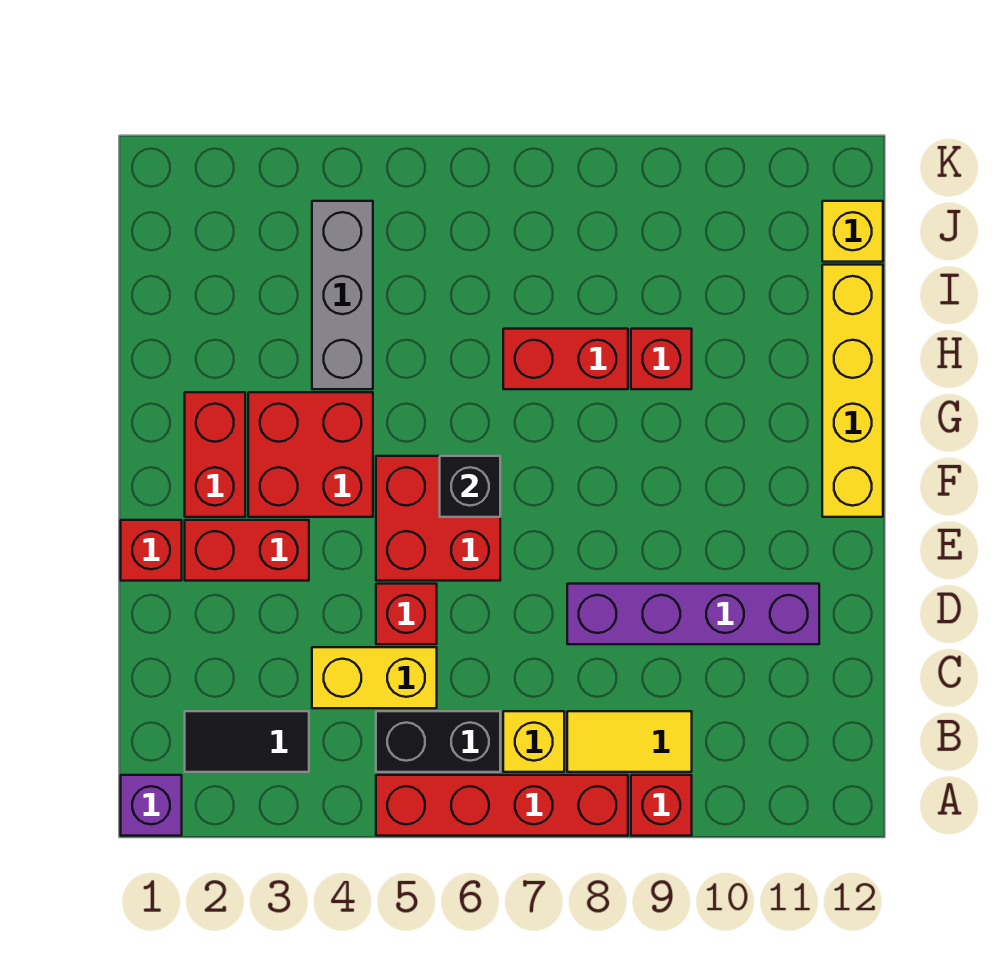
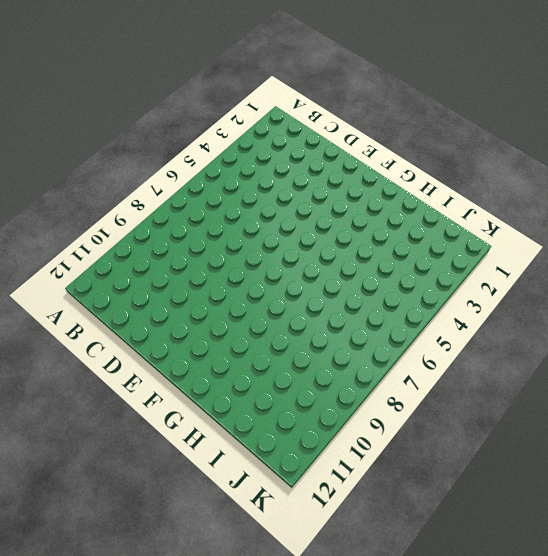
none -> purple 1x1 brick [121,775,182,836]
none -> red 1x4 brick [376,775,628,836]
none -> red 1x1 brick [631,775,692,836]

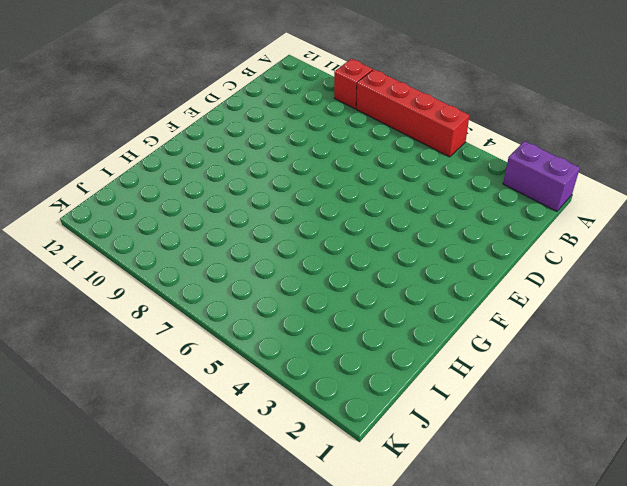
purple 1x2 brick [503,141,580,211] -> purple 1x1 brick [121,775,182,836]
none -> black 1x2 tile [185,711,309,772]
none -> black 1x2 brick [376,711,500,772]
none -> yellow 1x1 brick [503,711,564,772]

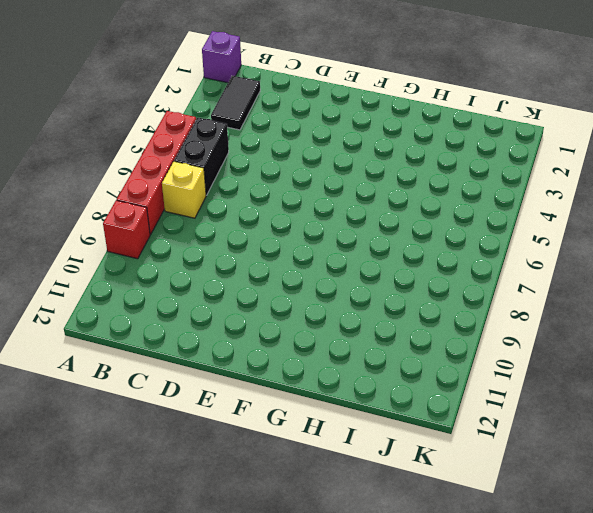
none -> yellow 1x2 tile [567,711,692,772]
none -> yellow 1x2 brick [312,647,437,708]
none -> red 1x1 brick [376,584,437,644]

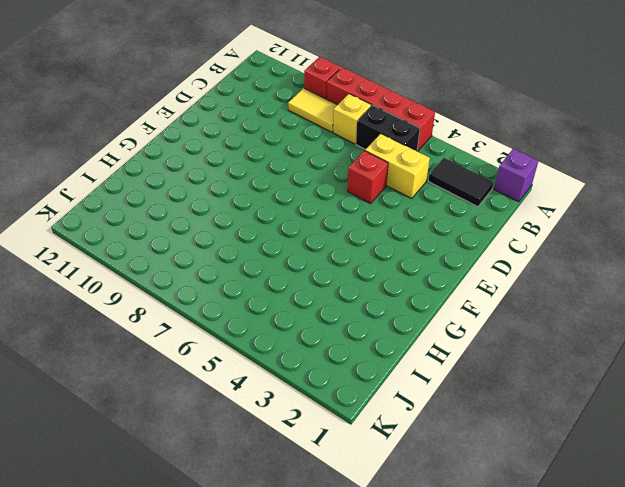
none -> purple 1x4 brick [567,584,819,644]
none -> red 1x1 brick [121,520,182,581]
none -> red 1x2 brick [185,520,309,581]

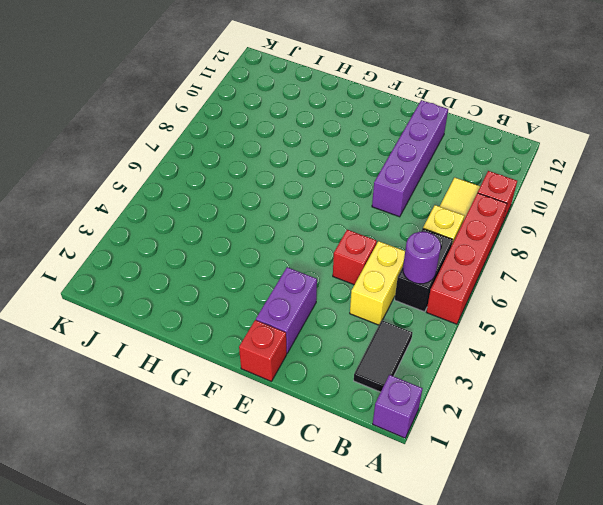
purple 1x1 round brick [403,232,441,284] -> none
purple 1x2 brick [256,267,317,353] -> red 1x2 brick [185,520,309,581]
none -> red 2x2 brick [376,456,500,581]
none -> red 1x2 brick [185,392,245,517]
none -> red 2x2 brick [248,392,373,517]

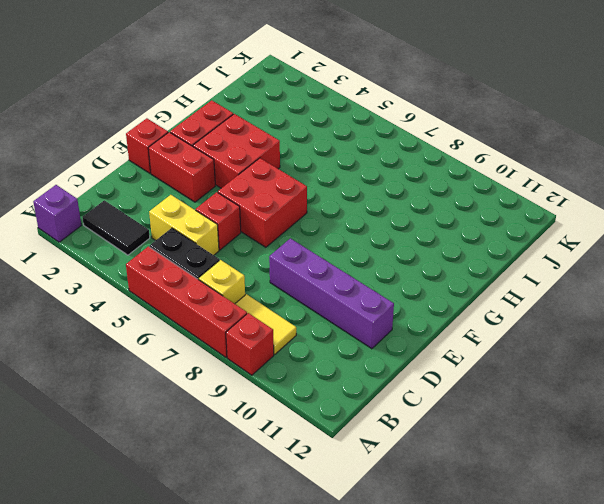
none -> yellow 1x4 brick [822,265,883,517]
none -> grey 1x3 brick [312,201,373,389]
none -> red 1x2 brick [503,329,628,389]

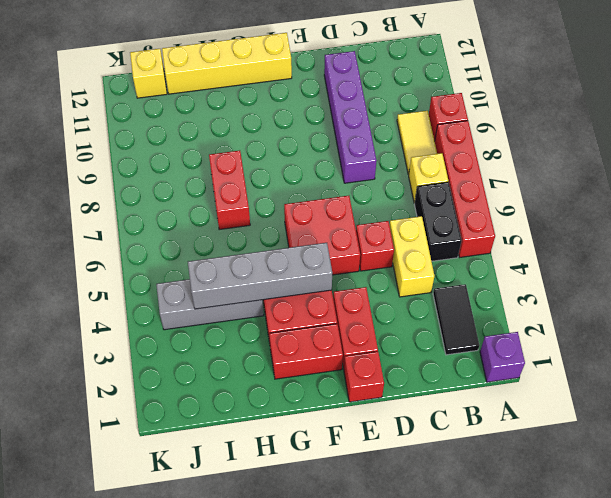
grey 1x4 brick [188,243,332,309] -> none
none -> red 1x1 brick [631,329,692,389]
none -> black 1x1 brick [440,456,500,517]

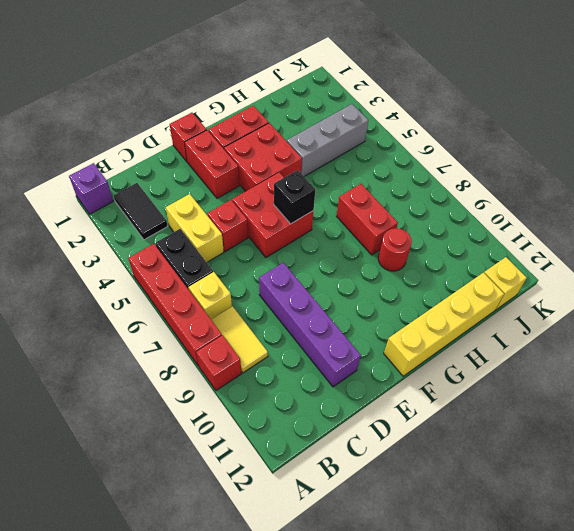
red 1x1 round brick [378,228,412,271] -> red 1x1 brick [631,329,692,389]

